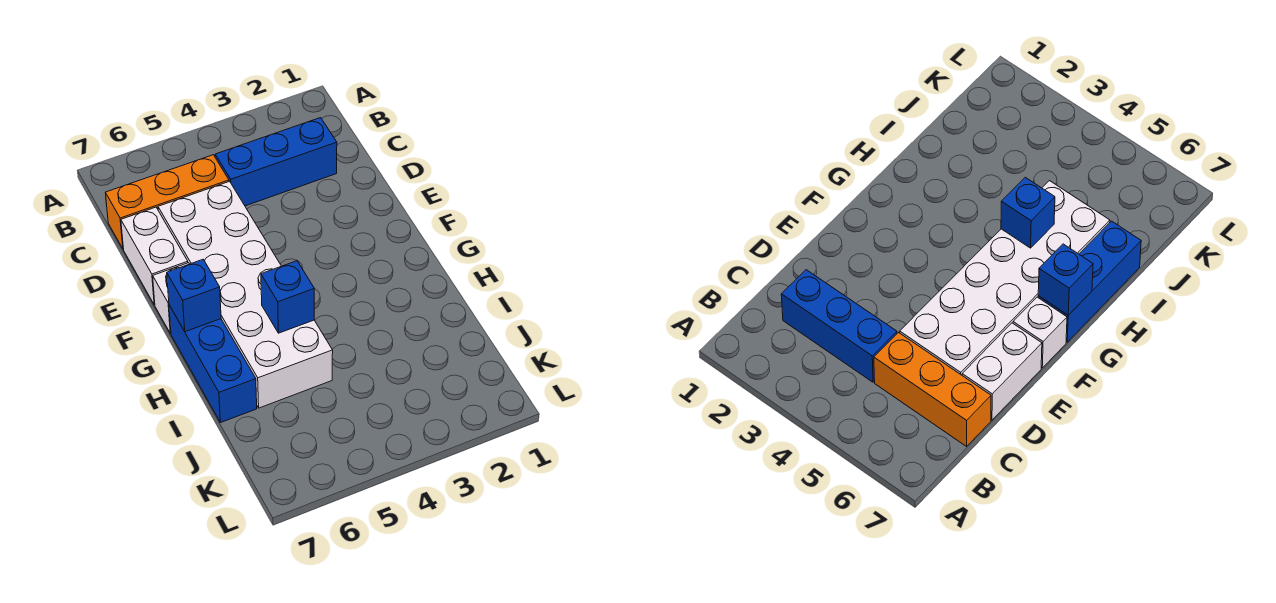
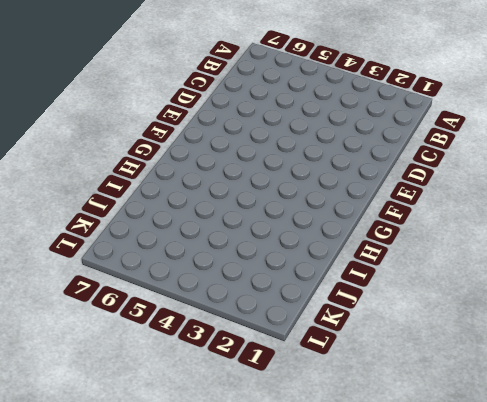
none -> blue 1x3 brick [215,118,337,206]
none -> orange 1x3 brick [105,155,229,249]

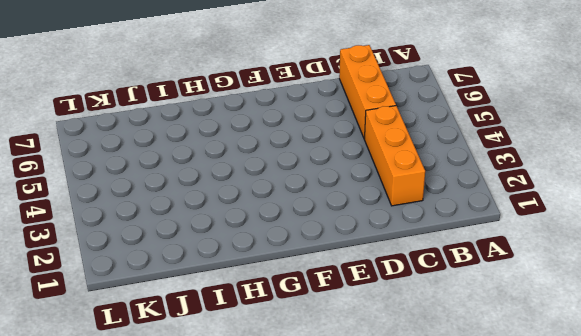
orange 1x3 brick [364,106,425,206] -> blue 1x3 brick [215,118,337,206]
none -> white 2x6 brick [158,181,333,408]
none -> white 1x2 brick [121,207,188,305]

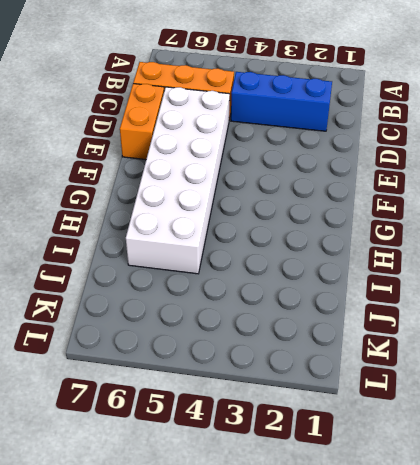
orange 1x2 brick [120,84,164,160] -> white 1x2 brick [121,207,188,305]
none -> white 1x1 brick [153,263,189,334]
none -> blue 1x3 brick [169,305,257,423]

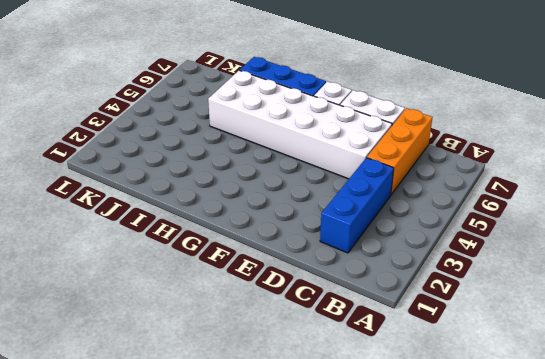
none -> blue 1x1 brick [167,260,221,332]
none -> blue 1x1 brick [261,261,314,333]

